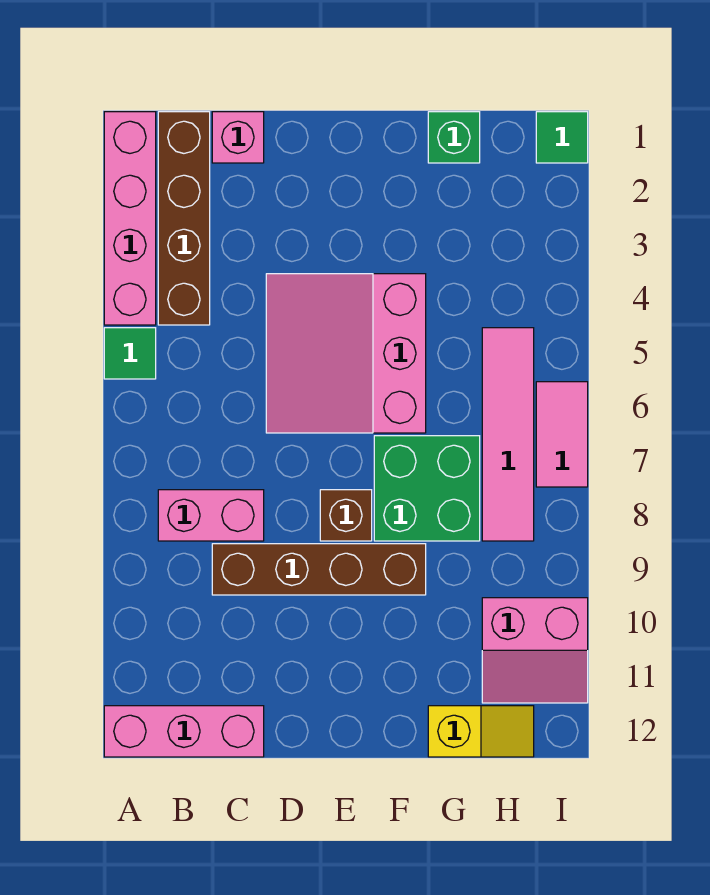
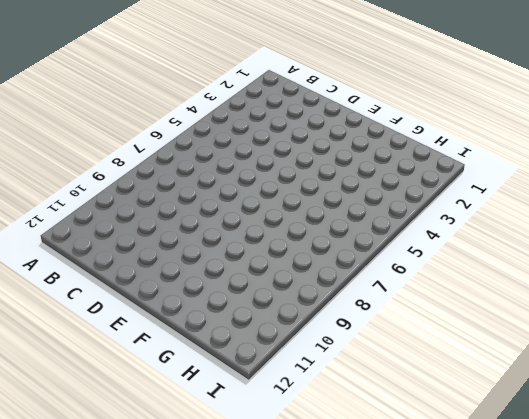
none -> pink 1x4 brick [104,112,156,325]
none -> green 1x1 tile [104,328,156,379]
none -> pink 1x3 brick [104,706,264,757]

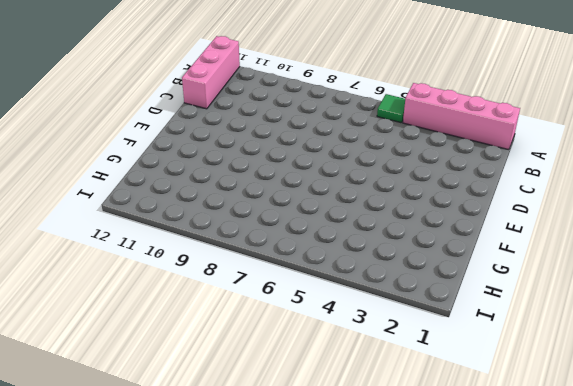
none -> brown 1x4 brick [158,112,210,325]
none -> pink 1x2 brick [158,490,264,541]
none -> pink 1x1 brick [212,112,264,163]

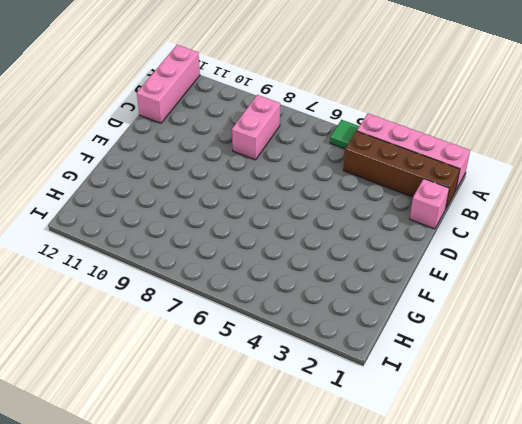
none -> brown 1x4 brick [212,544,426,595]
none -> pink 3x3 slope [266,274,426,433]
none -> brown 1x1 brick [320,490,372,541]

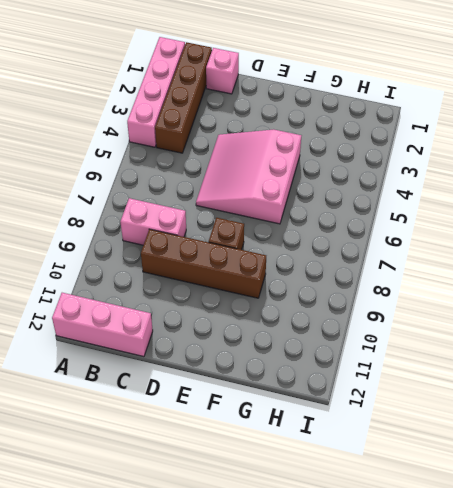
none -> green 1x1 tile [104,328,156,379]
none -> green 2x2 brick [374,436,480,541]
none -> green 1x1 brick [428,112,480,163]

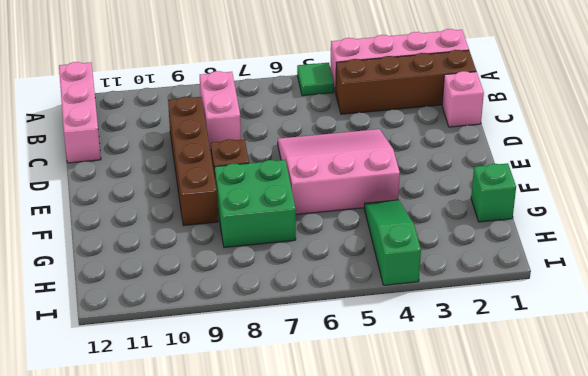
green 1x3 slope [364,200,421,285] -> none
none -> yellow 1x2 slope [428,706,534,757]
none -> pink 1x4 tile [482,328,534,541]
none -> pink 2x2 slope [482,598,588,703]

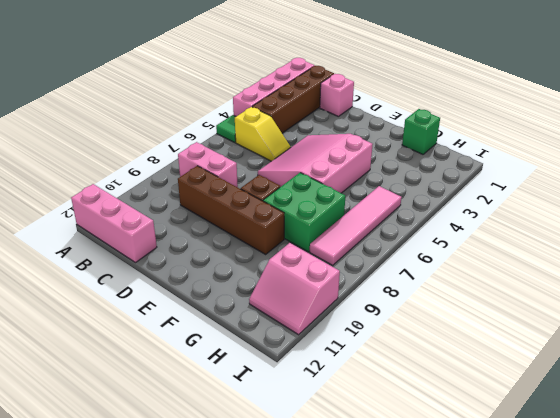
yellow 1x2 slope [235,107,291,161] -> yellow 1x2 slope moved to [428,706,534,757]
none -> green 1x1 tile [536,112,588,163]
none -> pink 1x2 tile [536,382,588,487]

